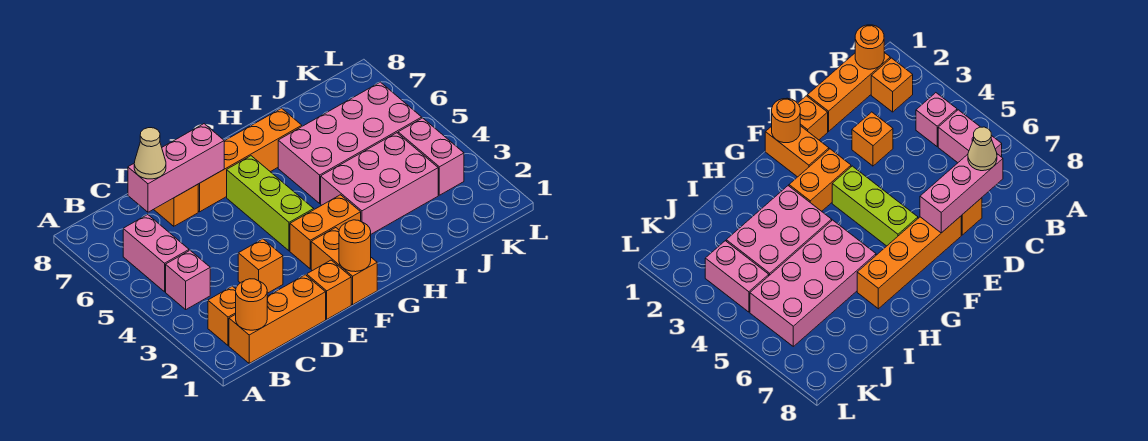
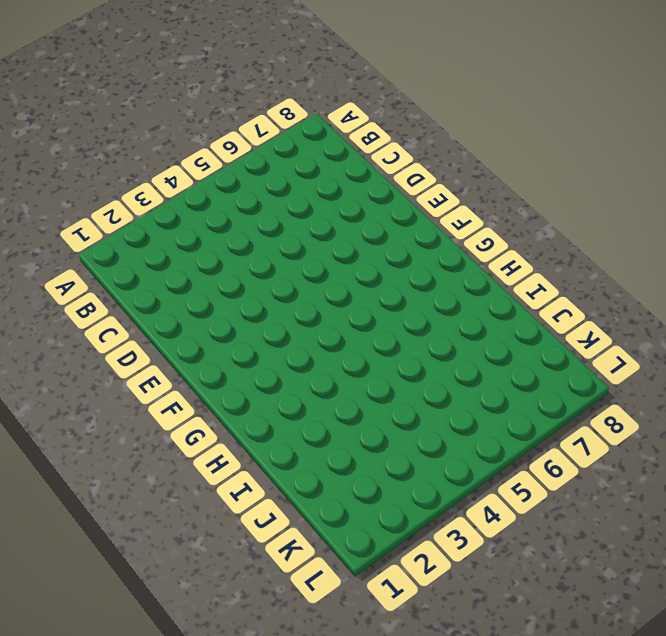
none -> orange 1x3 brick [229,275,326,363]
none -> orange 1x1 brick [208,286,236,346]
none -> pink 1x1 brick [166,250,210,309]

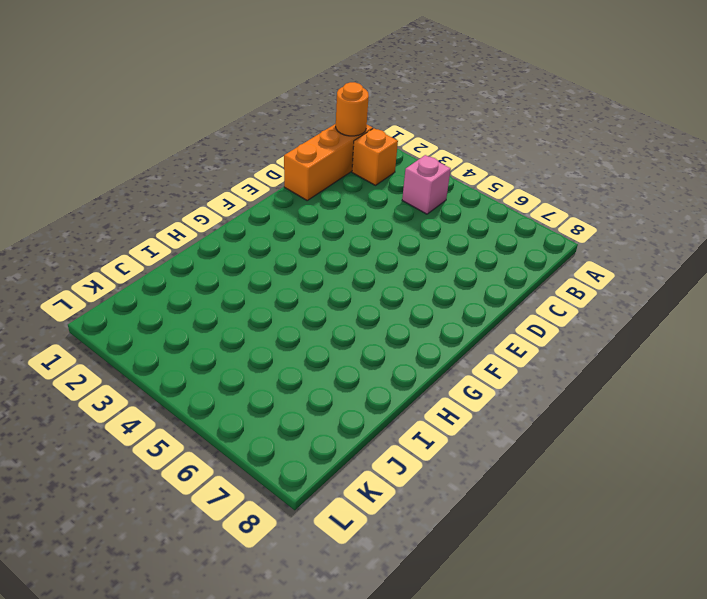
none -> pink 1x2 brick [123,215,189,292]
none -> orange 1x1 brick [238,239,283,293]
none -> orange 1x1 brick [154,184,198,226]

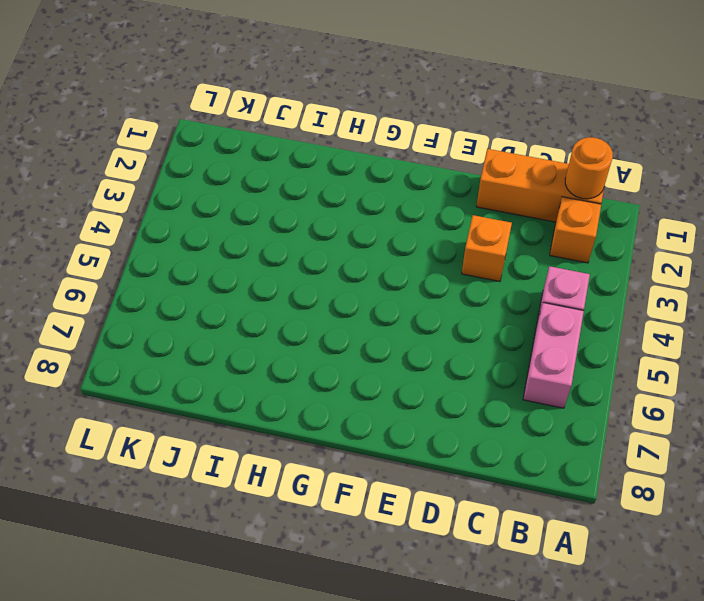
none -> orange 1x1 brick [154,184,198,226]
none -> orange 1x1 brick [307,260,351,319]
none -> orange 1x4 brick [198,108,302,212]

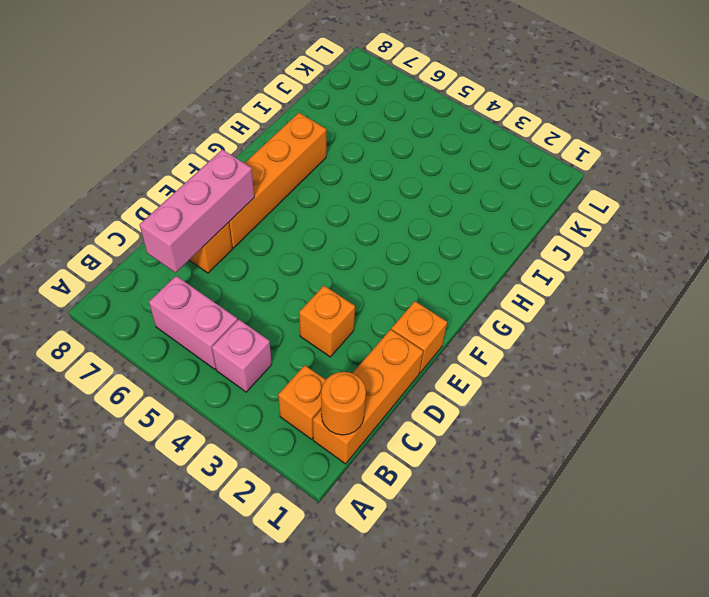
none -> orange 1x2 brick [311,228,377,305]
none -> orange 1x2 brick [290,195,361,269]
none -> lime 1x3 brick [227,156,314,251]

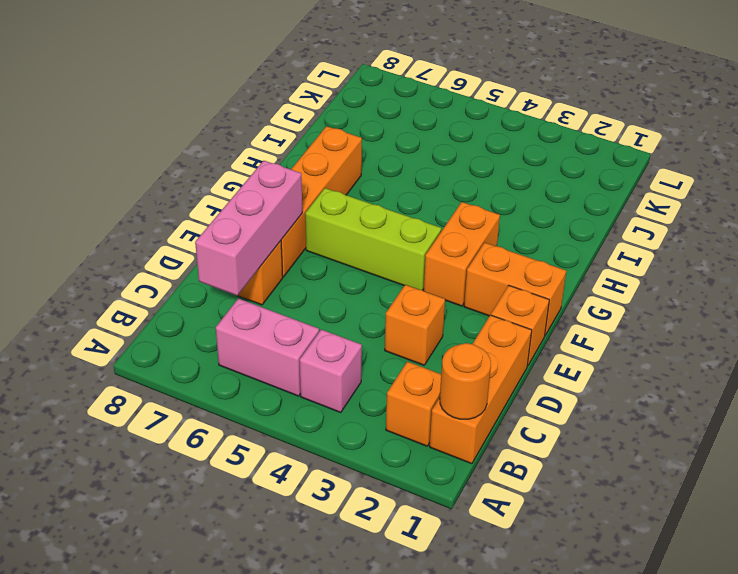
none -> pink 2x3 brick [321,133,438,234]
none -> pink 2x4 brick [278,82,422,203]
none -> pink 1x2 brick [398,118,464,195]

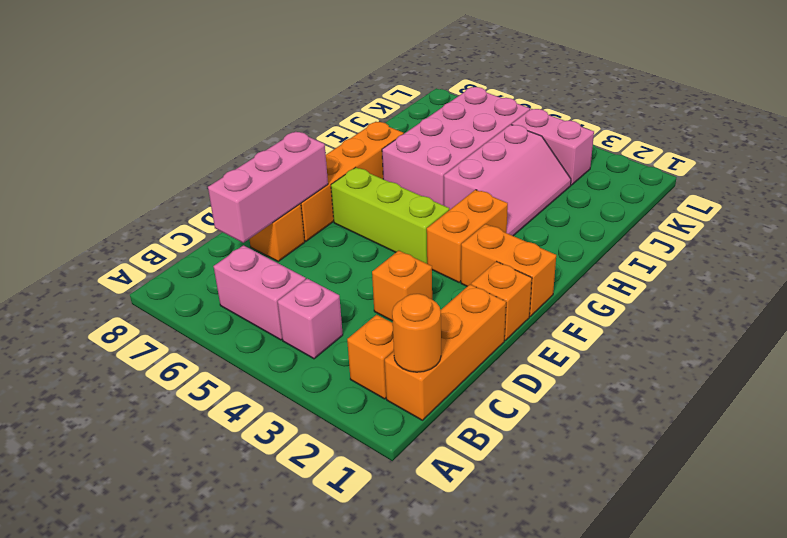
pink 2x3 slope [444,125,571,236] -> pink 2x3 brick [321,133,438,234]
none -> orange 1x1 round brick [339,220,371,272]
none -> tan 1x1 cone [134,128,166,179]

